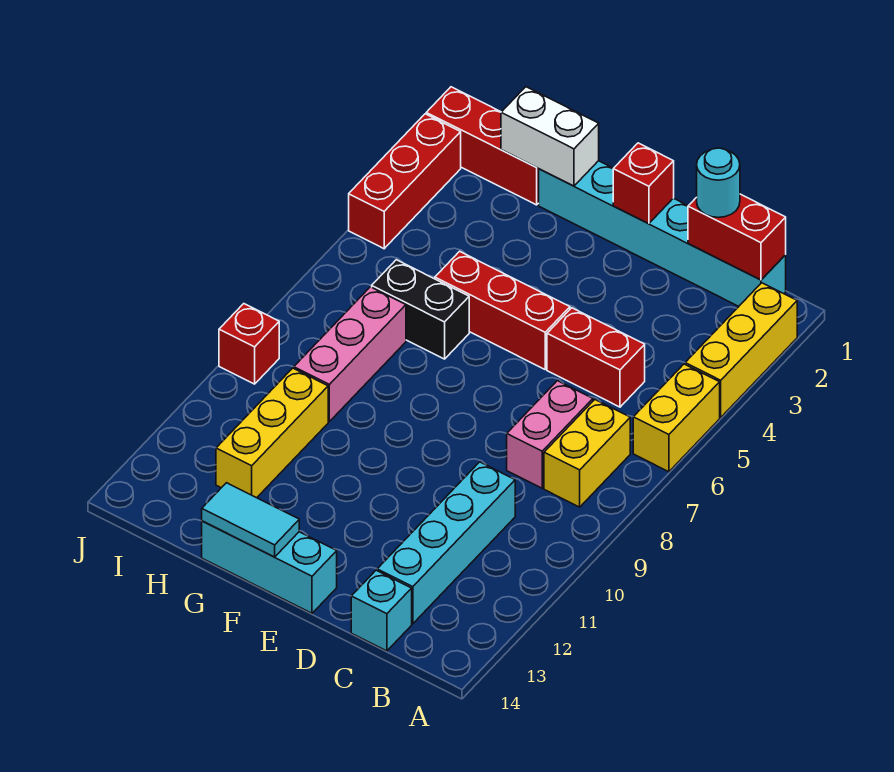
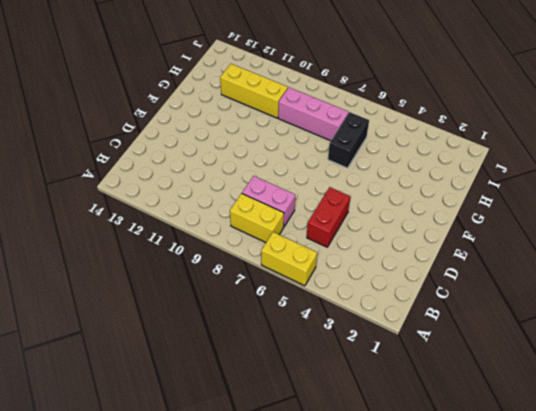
none -> yellow 1x3 brick [685,283,797,417]
none -> cyan 1x6 brick [539,161,786,306]
none -> cyan 1x4 brick [377,462,515,624]

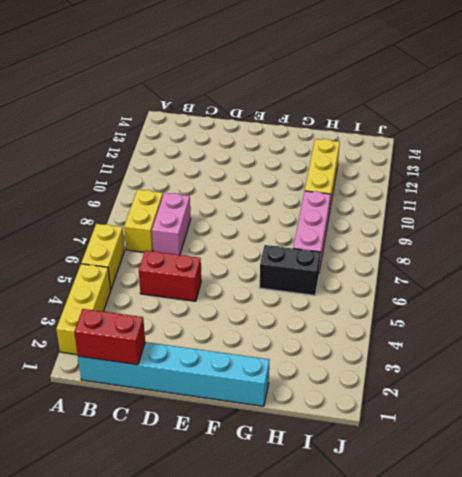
none -> cyan 1x4 brick [377,462,515,624]
none -> cyan 1x1 brick [351,570,412,651]
none -> red 1x3 brick [435,251,570,369]

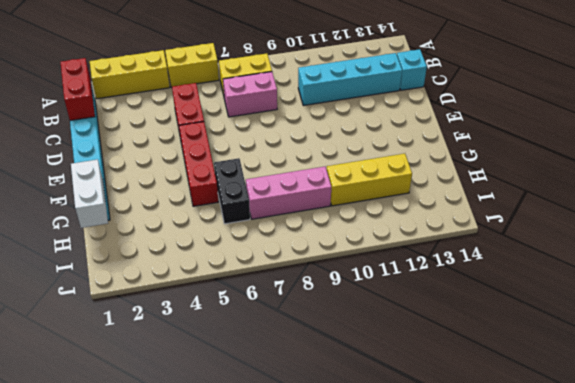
none -> cyan 1x3 brick [202,521,337,613]
none -> red 1x3 brick [426,87,539,205]
none -> red 1x3 brick [349,114,461,249]

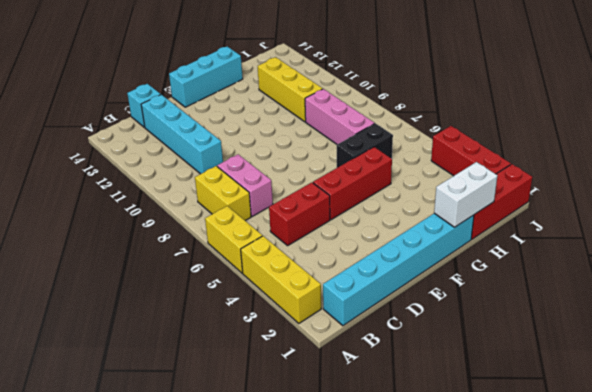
none -> red 1x1 brick [219,304,279,384]
none -> red 1x2 brick [688,194,786,280]
none -> red 1x1 brick [613,143,674,224]

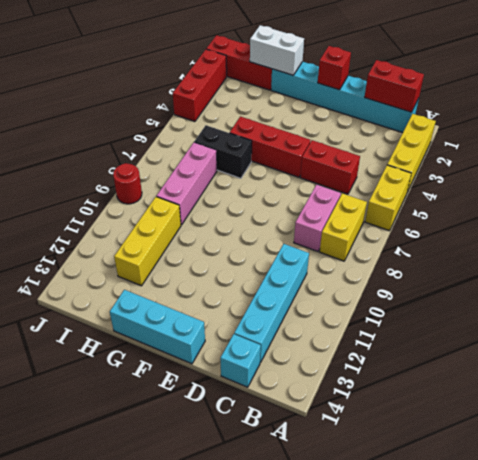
red 1x1 round brick [113,163,142,204] -> red 1x1 brick [219,304,279,384]
none -> cyan 1x2 tile [202,483,299,557]
none -> cyan 1x1 round brick [697,148,740,218]

